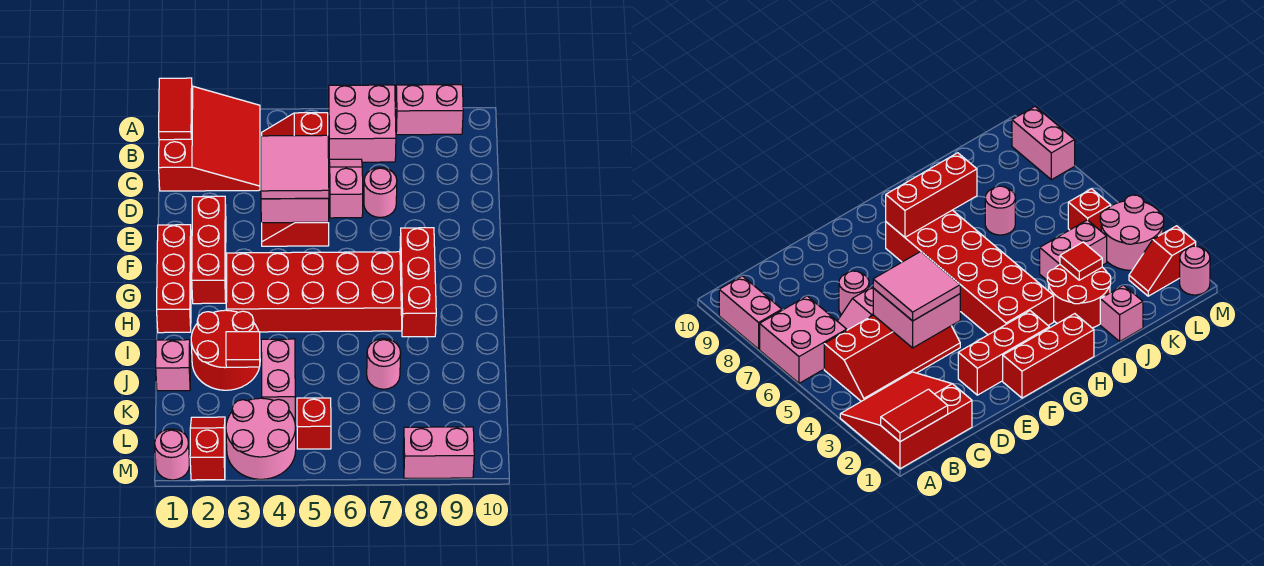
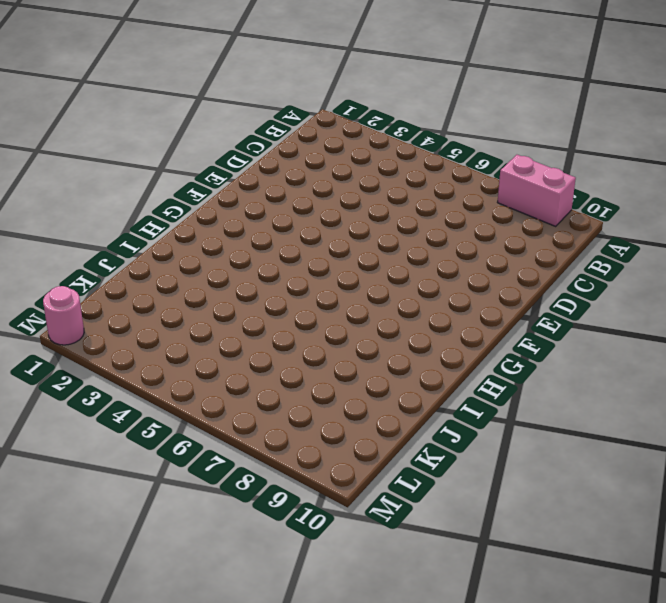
none -> red 3x3 slope [159,86,260,191]
none -> pink 2x2 brick [329,85,396,162]
none -> red 2x4 slope [262,113,329,246]

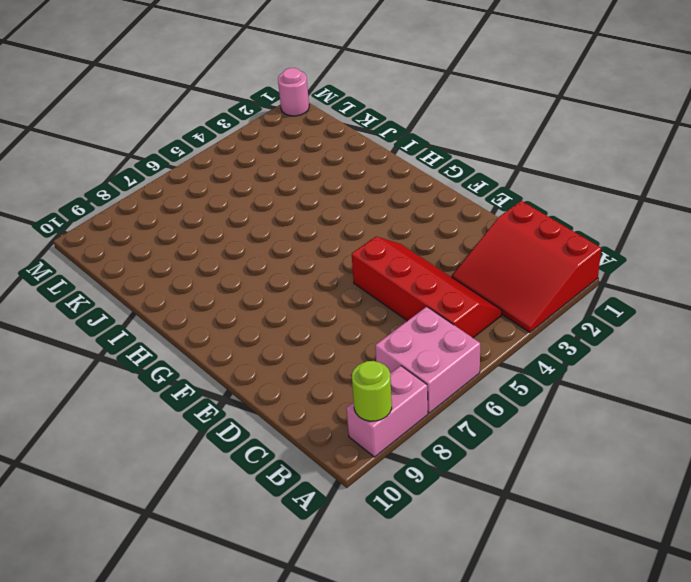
lime 1x1 round brick [352,361,392,421] -> none
none -> pink 1x2 slope [329,159,363,218]
none -> pink 1x1 round brick [364,167,397,218]
none -> red 1x3 brick [192,196,226,304]

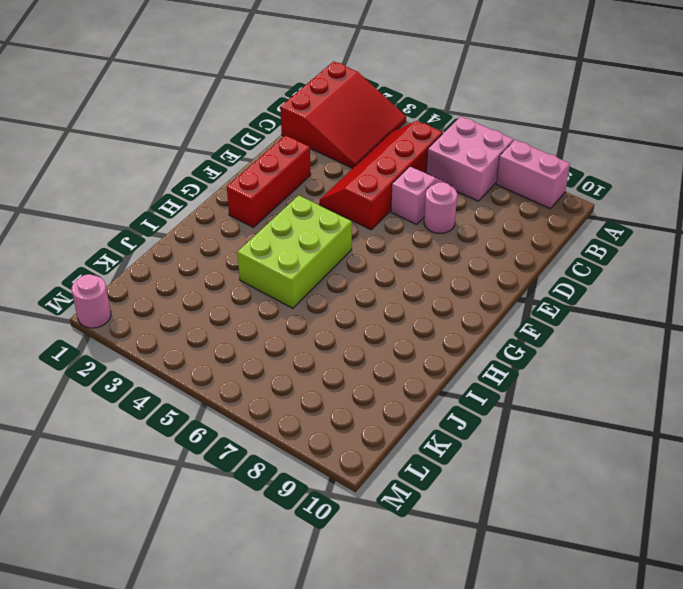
lime 2x3 brick [237,195,352,308] -> red 2x6 brick [226,252,402,332]
none -> red 1x3 brick [157,225,192,333]
none -> red 2x2 round brick [191,310,259,390]
none -> pink 1x1 brick [156,340,190,391]

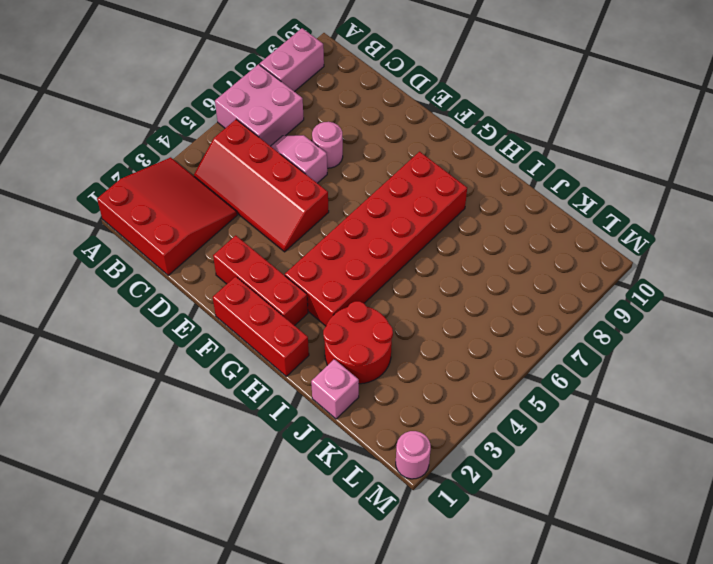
none -> pink 1x2 brick [261,339,295,419]
none -> pink 1x1 round brick [367,339,401,389]
none -> red 1x2 slope [190,417,225,480]

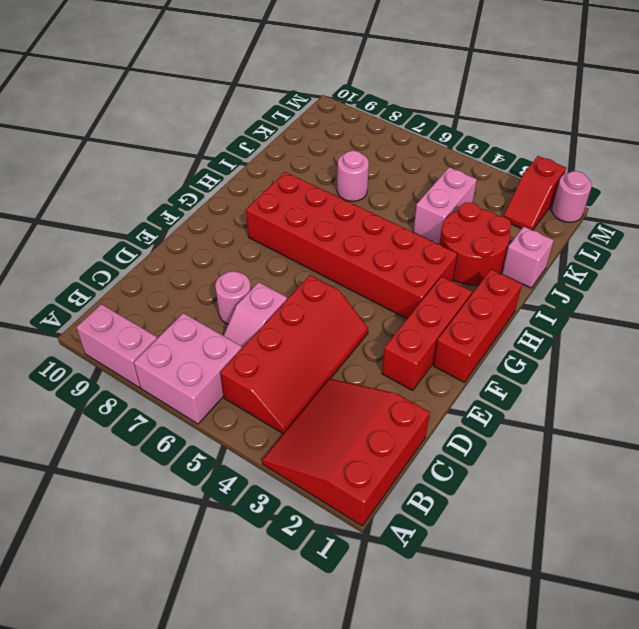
none -> pink 2x2 round brick [226,398,296,479]
none -> red 1x1 brick [297,398,331,449]
none -> pink 1x2 brick [403,427,474,478]

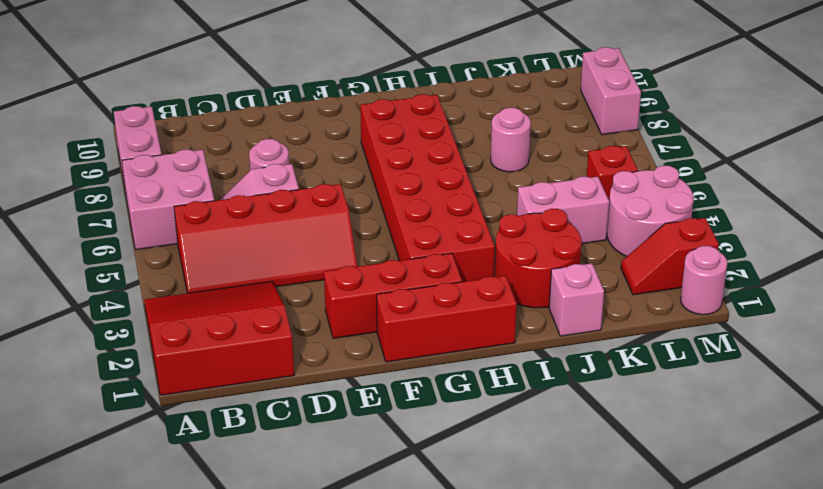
none -> red 1x2 tile [159,78,192,140]
none -> pink 2x2 brick [261,198,329,223]
none -> red 1x3 brick [400,228,436,337]

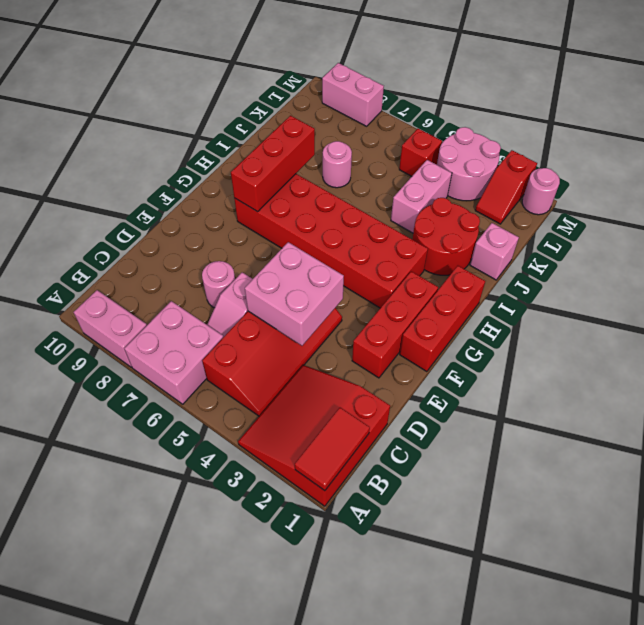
none -> red 1x1 tile [226,332,260,367]
none -> pink 2x2 tile [261,135,329,199]

